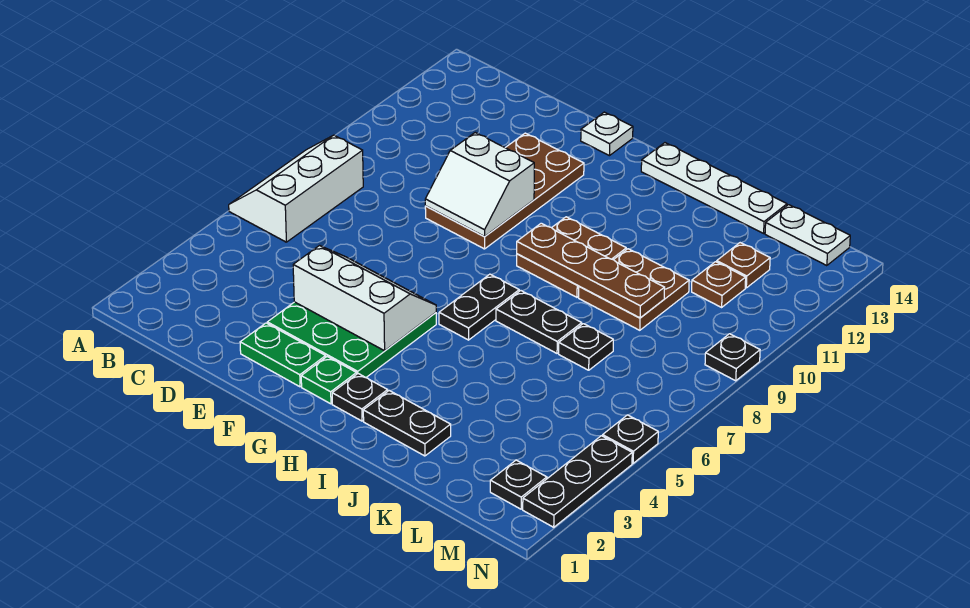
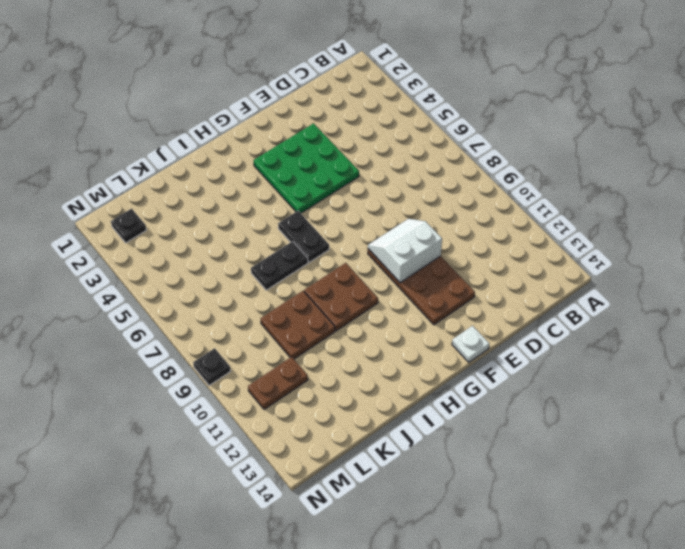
brown 1x2 plate [248,357,308,410] -> brown 1x1 plate [692,262,746,307]
none -> white 2x3 slope [229,135,363,242]
none -> green 1x2 plate [240,323,326,387]
none -> green 1x1 plate [301,357,357,404]

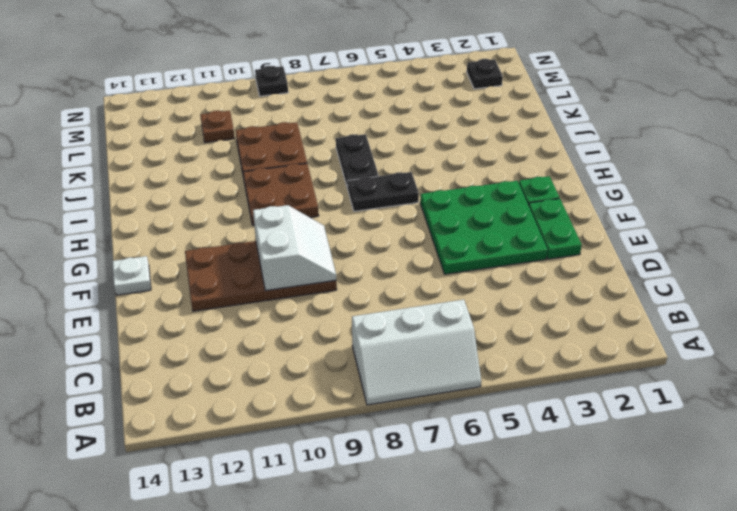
none -> black 1x1 plate [332,374,388,421]
none -> white 1x4 plate [641,143,787,233]
none -> black 1x2 plate [363,390,451,456]

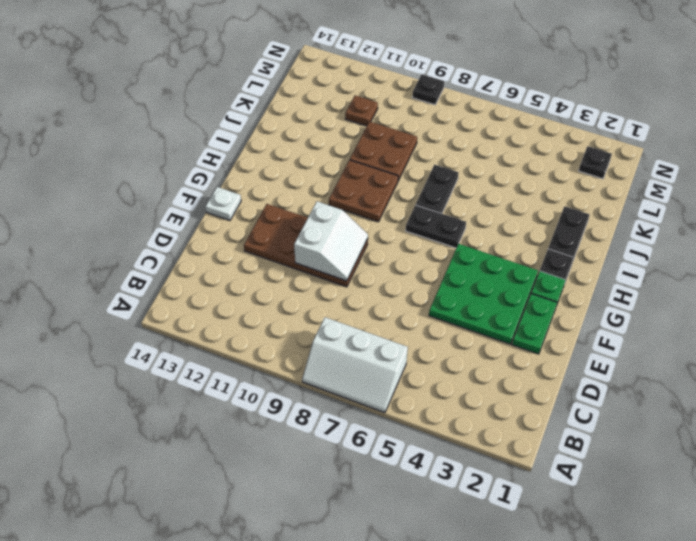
none -> white 1x4 plate [641,143,787,233]
none -> black 1x1 plate [559,324,613,370]
none -> brown 1x1 plate [717,243,770,288]

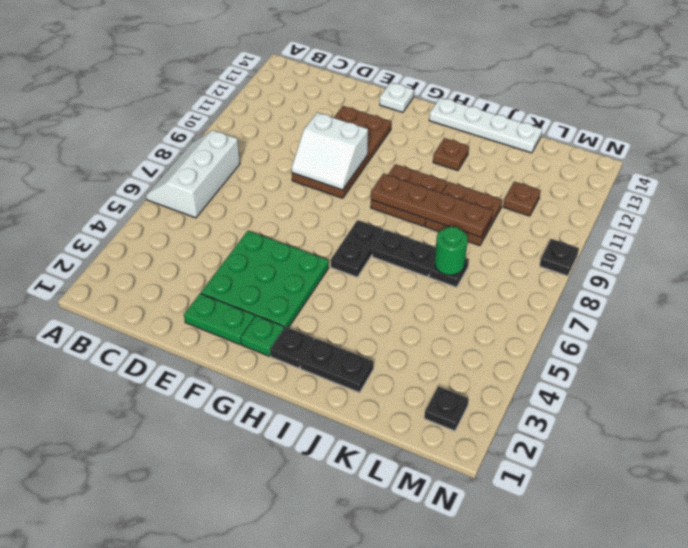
brown 1x1 plate [433,138,469,171] -> brown 1x1 plate moved to [717,243,770,288]
green 1x1 round brick [435,227,468,275] -> none
none -> white 1x2 plate [765,205,850,266]
none -> black 1x3 plate [523,436,632,527]
none -> black 1x1 plate [603,415,658,463]

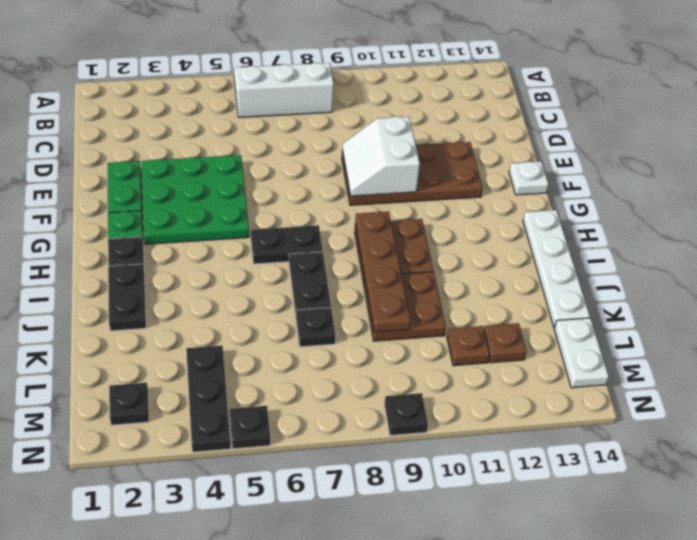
black 1x3 plate [186,346,231,452] -> black 1x3 plate turned to [523,436,632,527]
none -> white 2x3 slope [293,246,436,351]

